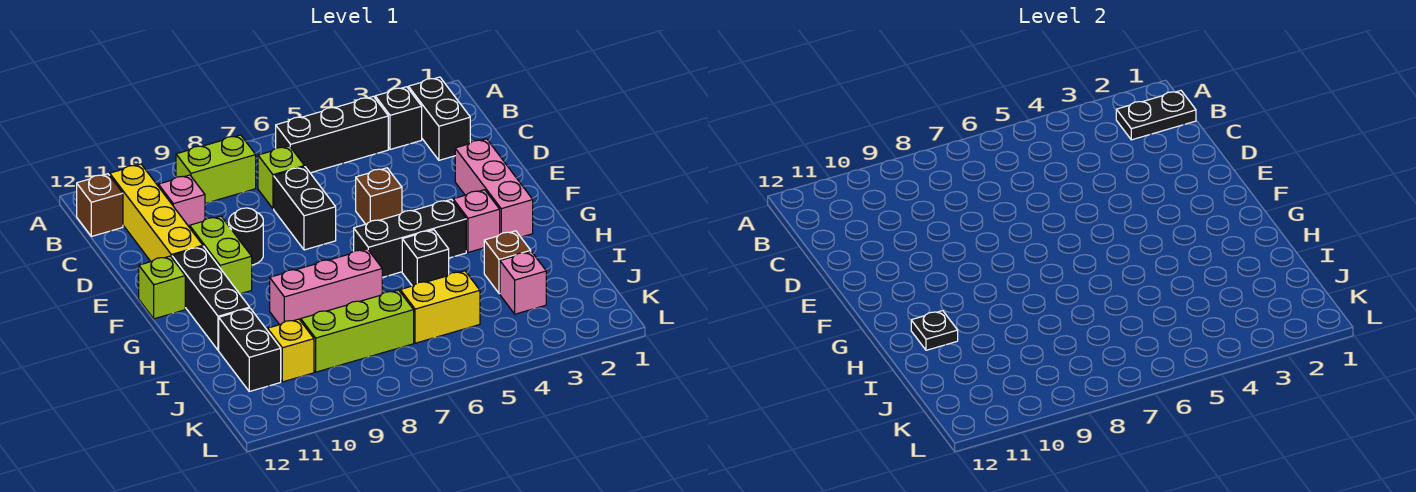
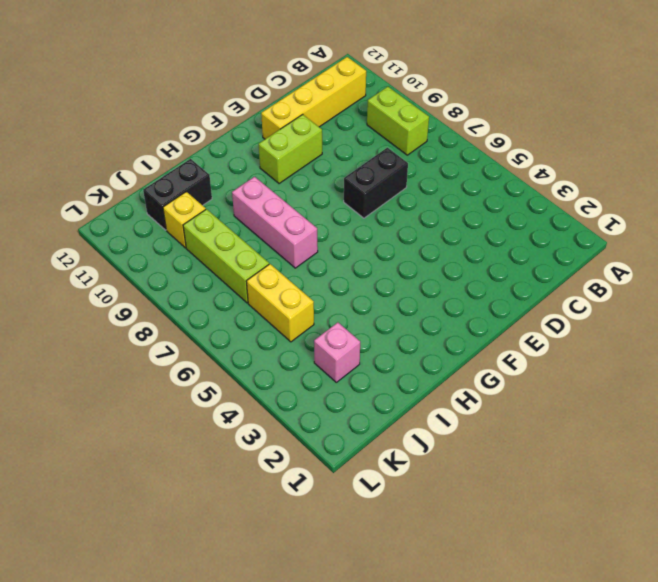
none -> black 1x2 brick [408,77,470,160]
none -> black 1x1 brick [375,87,422,150]
none -> black 1x3 brick [276,96,388,173]

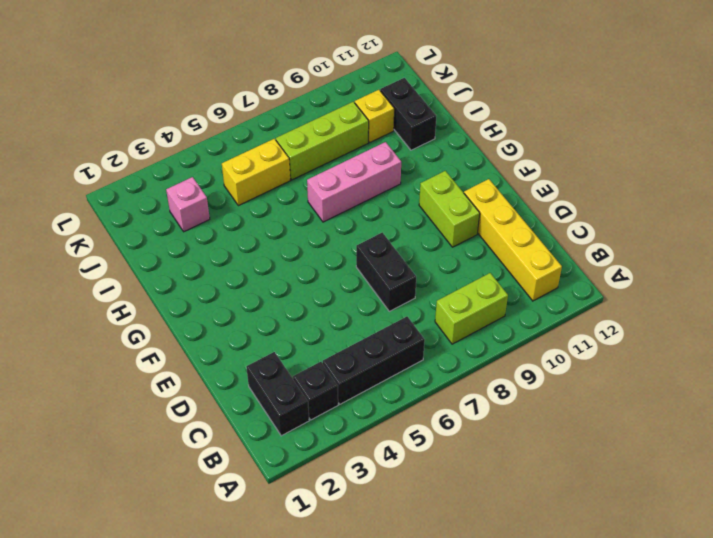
none -> brown 1x1 brick [77,174,123,236]
none -> lime 1x1 brick [258,146,304,209]
none -> pink 1x1 brick [158,175,205,228]

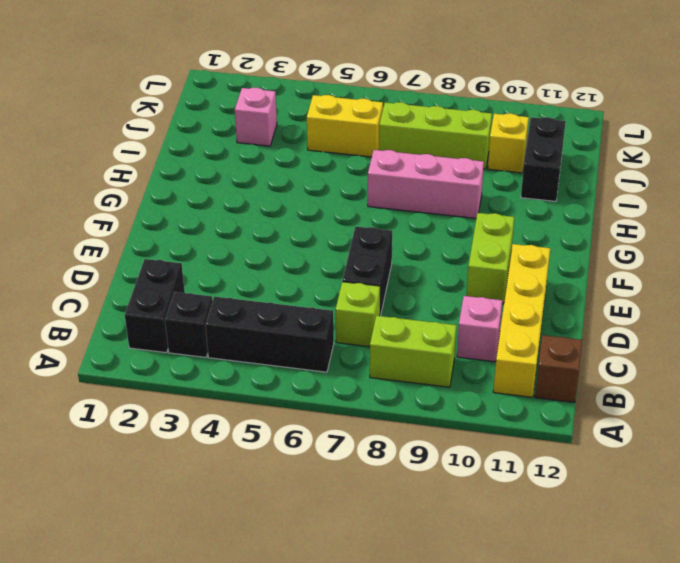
none -> pink 1x3 brick [455,139,533,237]
none -> brown 1x1 brick [356,168,402,224]
none -> black 1x1 round brick [229,208,263,265]

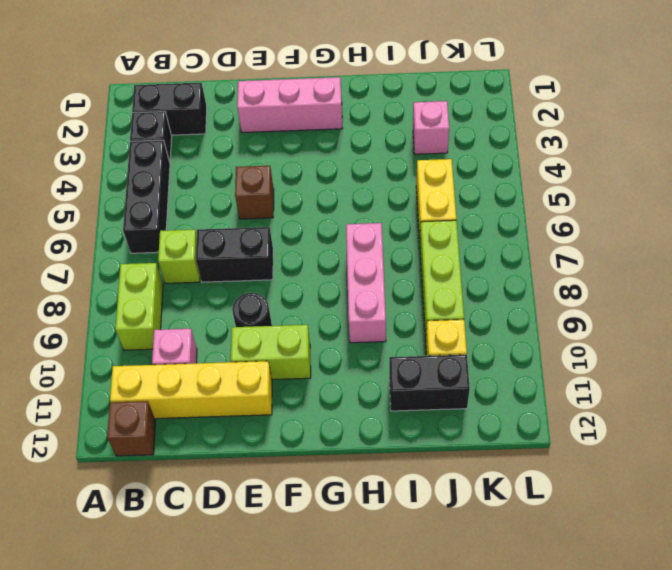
none -> black 1x3 brick [172,246,250,350]
none -> lime 1x1 brick [139,256,185,319]
none -> pink 1x1 brick [453,190,500,252]

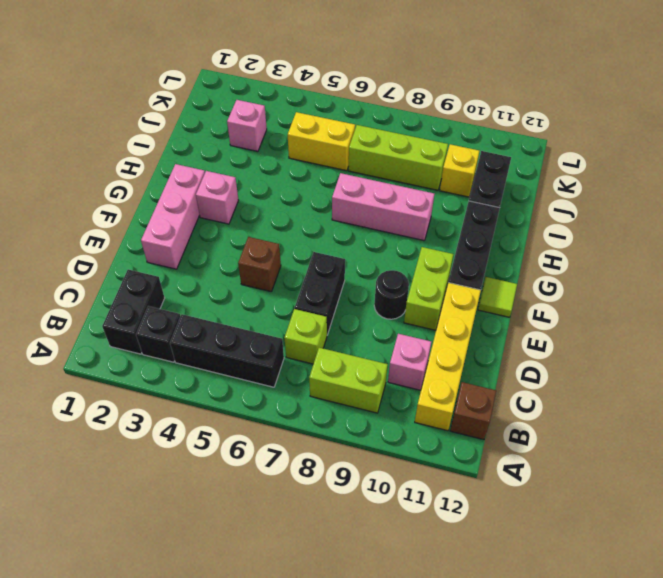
lime 1x1 tile [478,277,517,317] -> lime 1x1 brick [139,256,185,319]
none -> black 1x3 brick [354,199,466,277]
none -> black 1x1 brick [402,230,449,286]
none -> brown 1x1 brick [484,231,531,294]

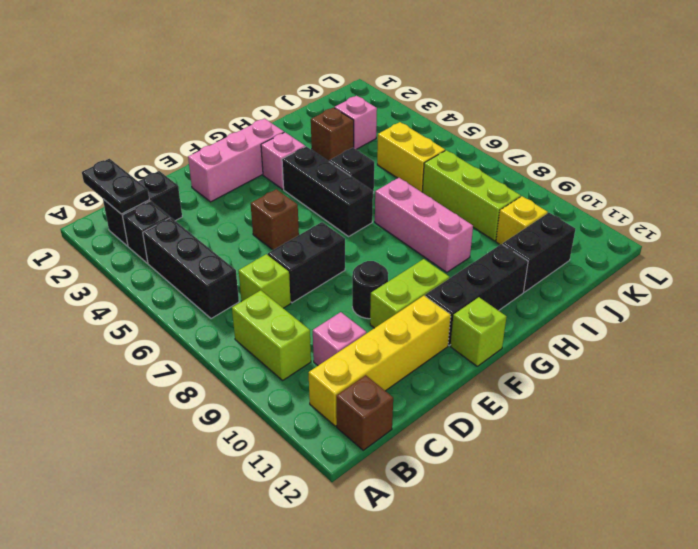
none -> black 1x1 plate [911,311,958,350]

